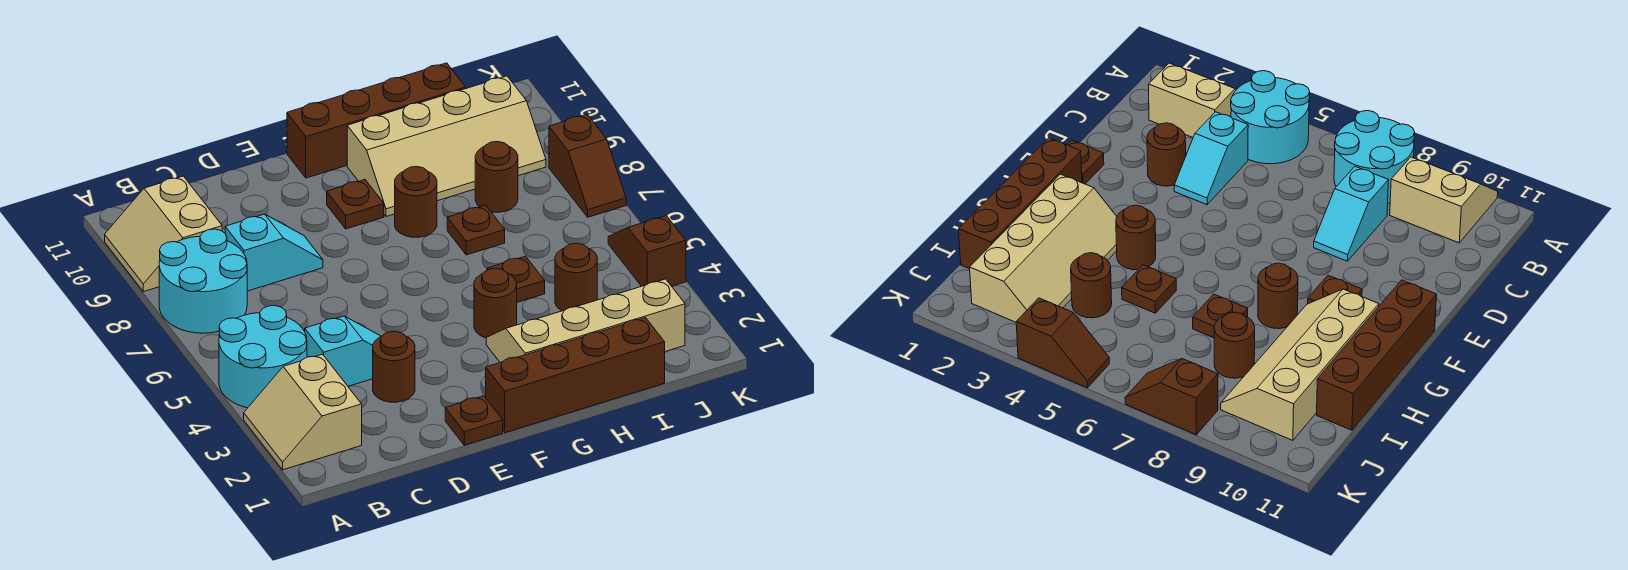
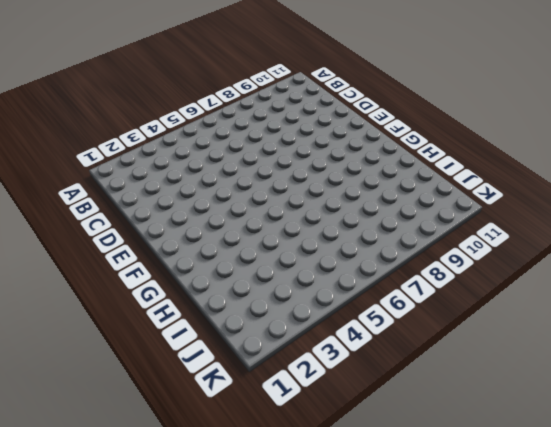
none -> tan 2x2 slope [244,354,362,470]
none -> cyan 2x2 round brick [219,306,307,408]
none -> cyan 2x2 round brick [159,229,247,333]

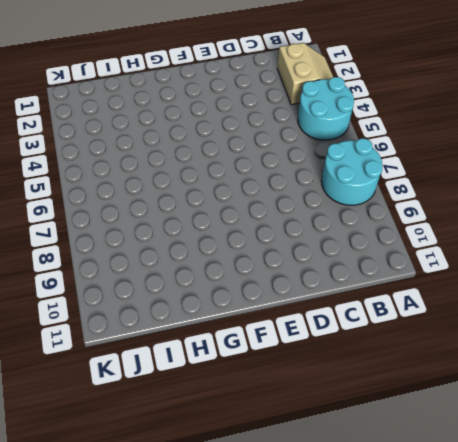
none -> tan 2x2 slope [105,176,222,292]
none -> cyan 1x2 slope [305,316,381,386]
none -> cyan 1x2 slope [225,214,323,291]

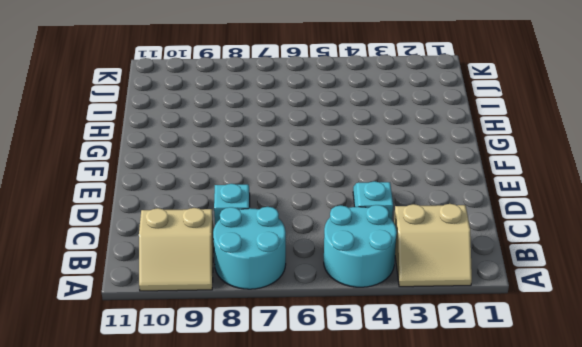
none -> brown 1x1 round brick [373,331,415,402]
none -> brown 1x1 plate [445,396,503,445]
none -> brown 1x4 brick [486,318,665,433]

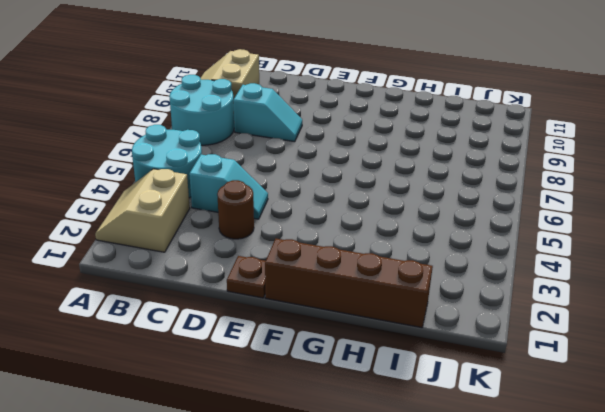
none -> brown 1x1 plate [327,180,384,229]
none -> brown 1x4 brick [287,63,466,178]
none -> tan 2x4 slope [486,279,685,362]

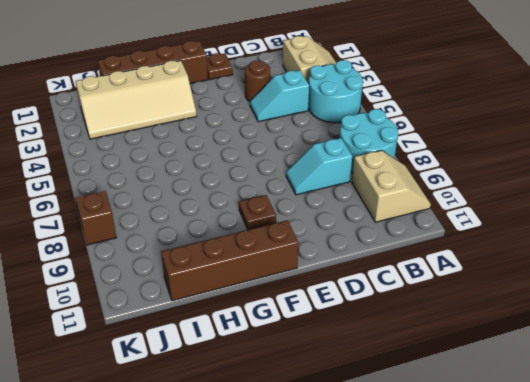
none -> brown 1x1 round brick [474,268,517,338]
none -> brown 1x1 round brick [395,167,437,237]
none -> tan 2x4 slope [347,76,546,216]

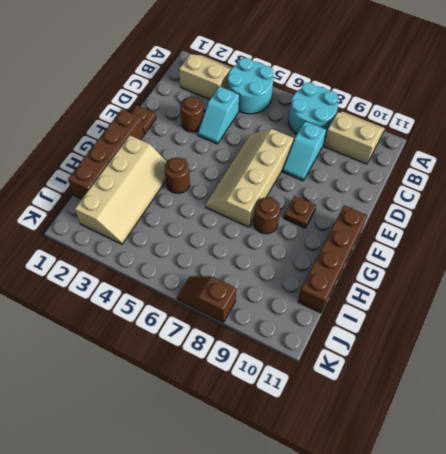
tan 2x4 slope [205,129,294,227] -> tan 2x4 slope moved to [347,76,546,216]
none -> brown 1x1 plate [487,256,545,302]
none -> brown 1x1 plate [447,205,505,255]
none -> brown 1x1 round brick [555,243,597,311]

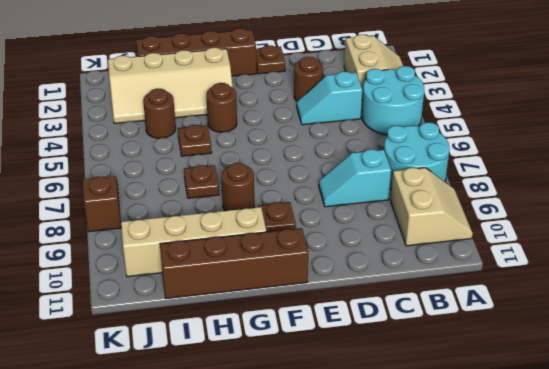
none -> brown 1x1 round brick [475,141,518,212]
none -> brown 1x2 slope [608,216,686,286]

